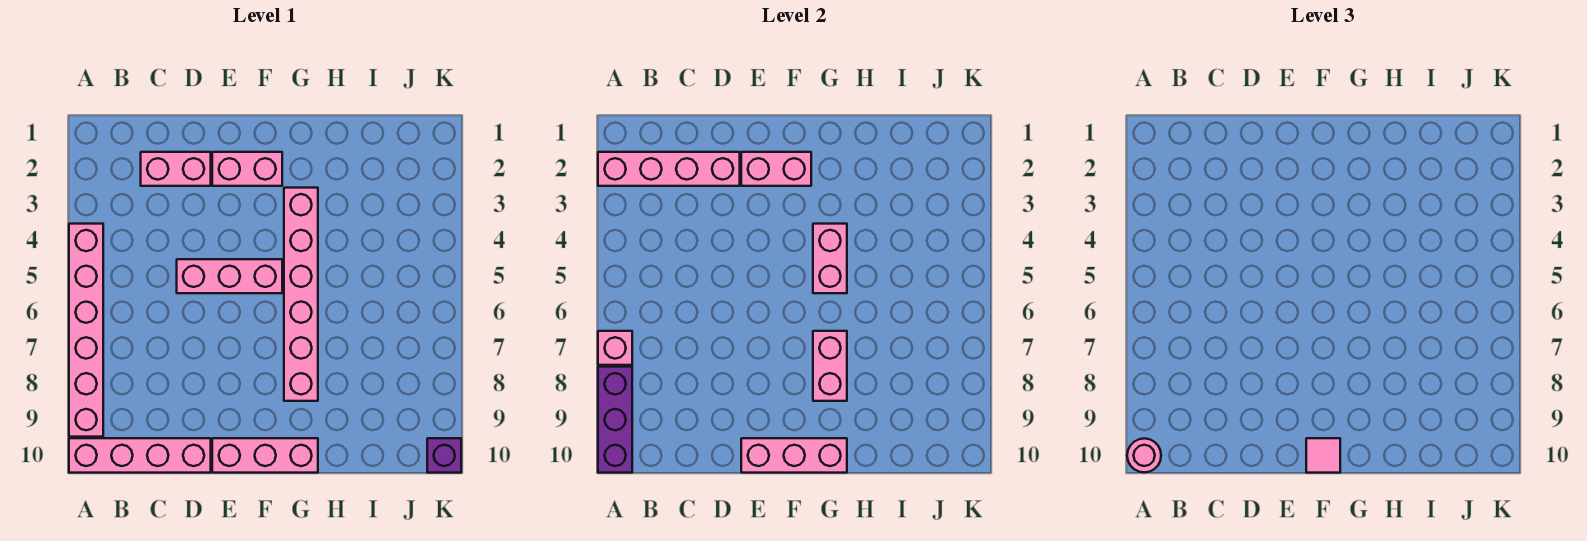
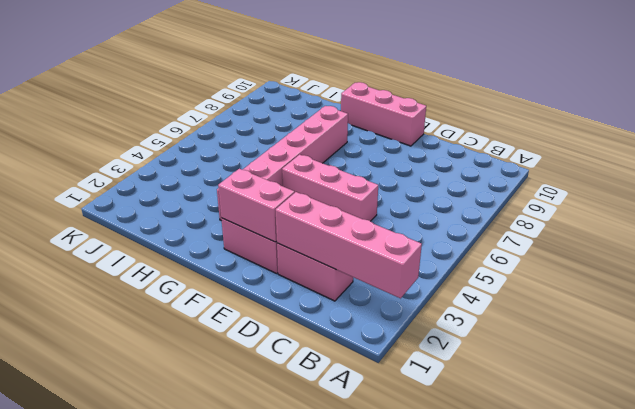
none -> pink 1x6 brick [69,224,103,437]
none -> pink 1x4 brick [69,438,211,473]
none -> purple 1x1 brick [427,438,461,473]

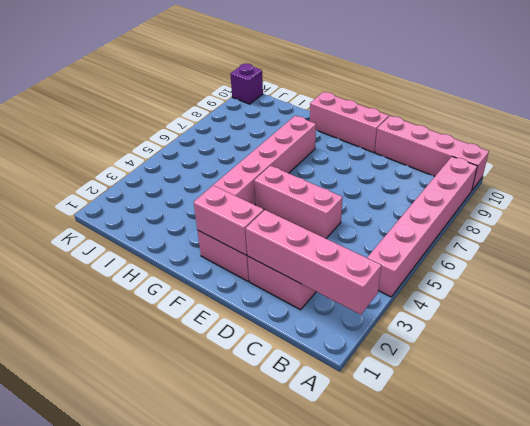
none -> pink 1x1 brick [598,331,632,365]
none -> purple 1x3 brick [598,367,632,473]
none -> pink 1x3 brick [741,438,847,473]

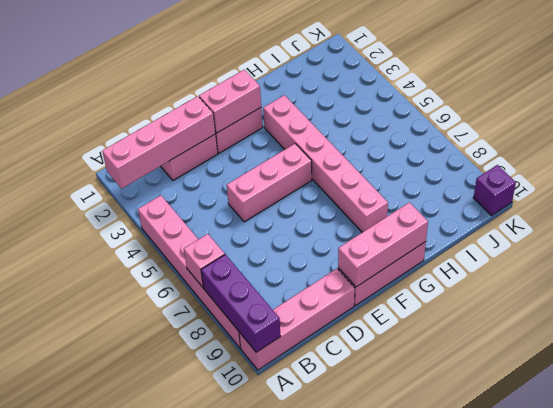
none -> pink 1x2 brick [813,224,847,293]
none -> pink 1x2 brick [813,331,847,401]
none -> pink 1x1 round brick [1127,438,1161,472]

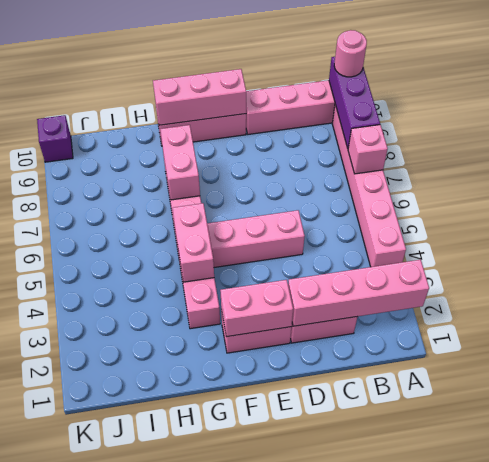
none -> pink 1x1 tile [1306,438,1340,473]

